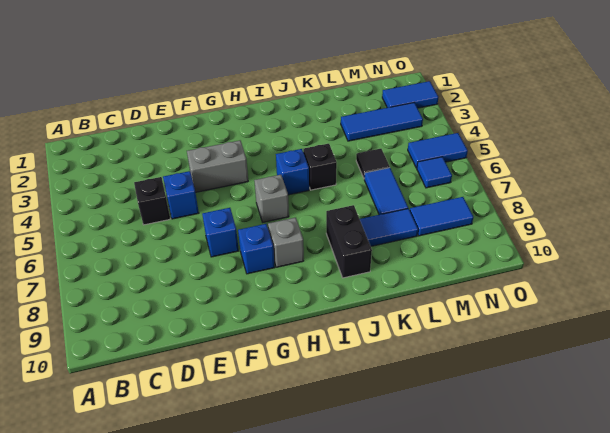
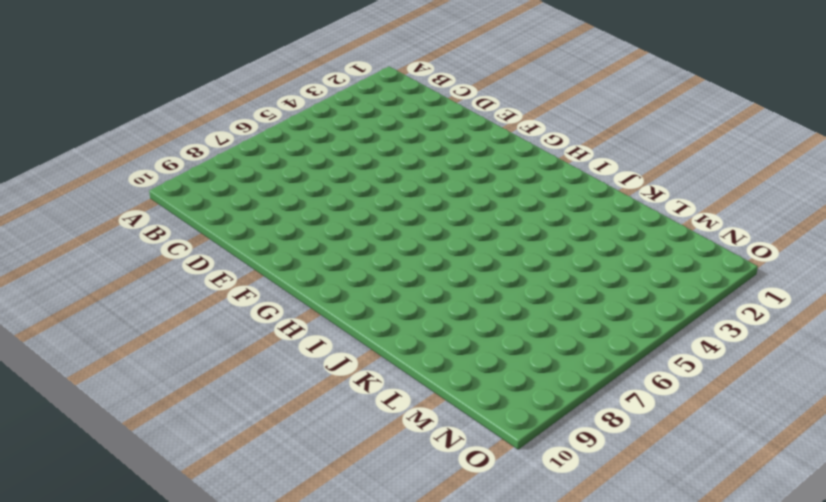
none -> black 1x1 brick [134,177,170,225]
none -> blue 1x1 brick [163,171,199,219]
none -> grey 1x2 brick [187,141,248,192]

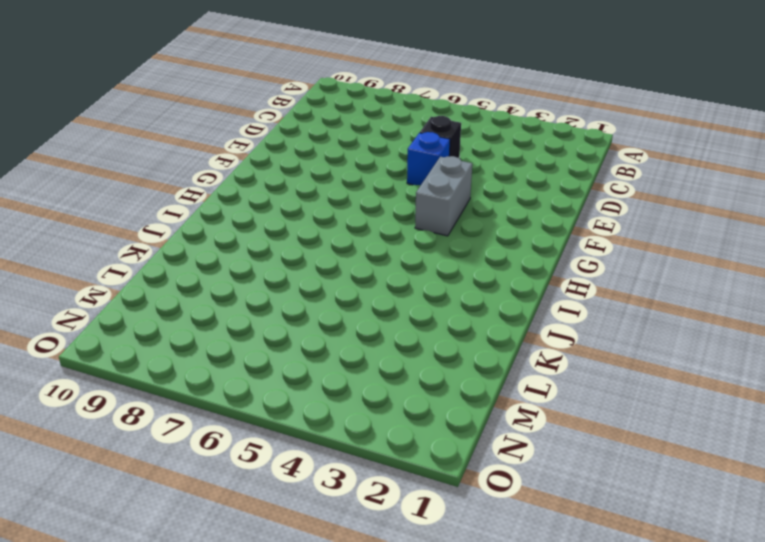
none -> blue 1x1 brick [202,208,239,257]
none -> blue 1x1 brick [238,224,275,274]
none -> grey 1x1 brick [254,175,289,222]

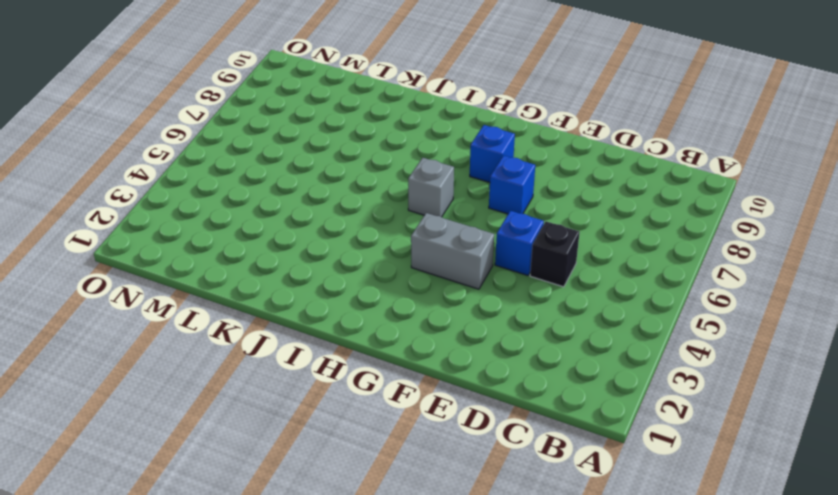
none -> grey 1x1 brick [268,218,304,267]
none -> blue 1x1 brick [276,149,309,195]
none -> black 1x1 brick [303,144,337,190]

